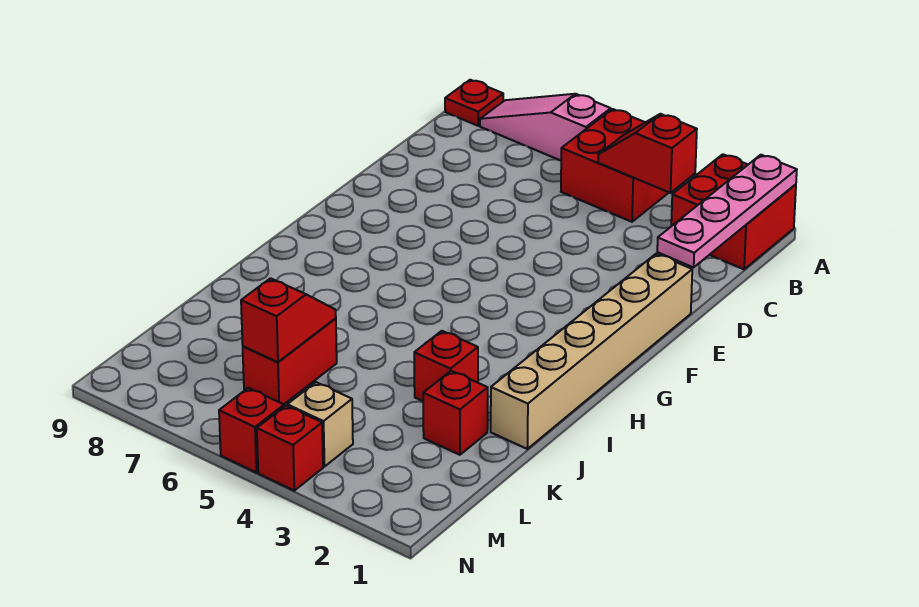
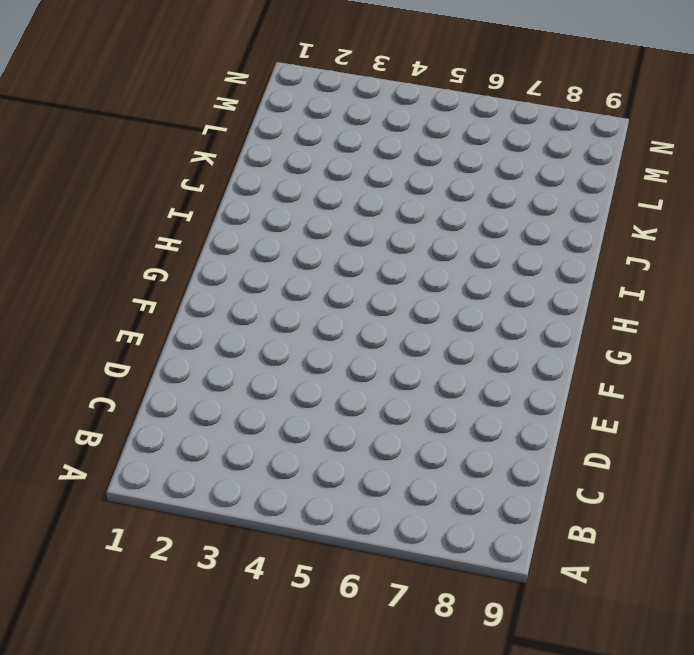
none -> red 2x2 brick [671,154,796,269]
none -> red 2x2 brick [561,109,669,222]
none -> pink 1x3 slope [480,94,611,160]

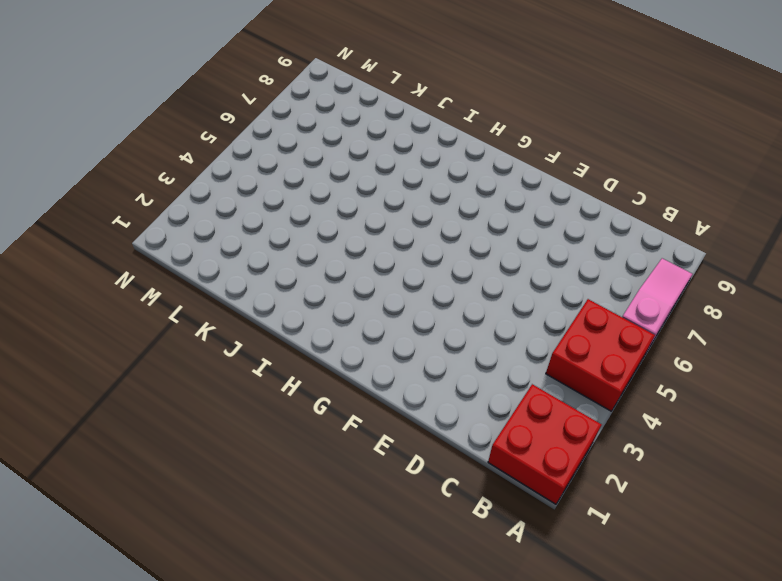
none -> red 1x1 plate [445,80,503,126]
none -> tan 1x6 brick [491,254,692,449]
none -> red 1x1 brick [414,331,478,401]

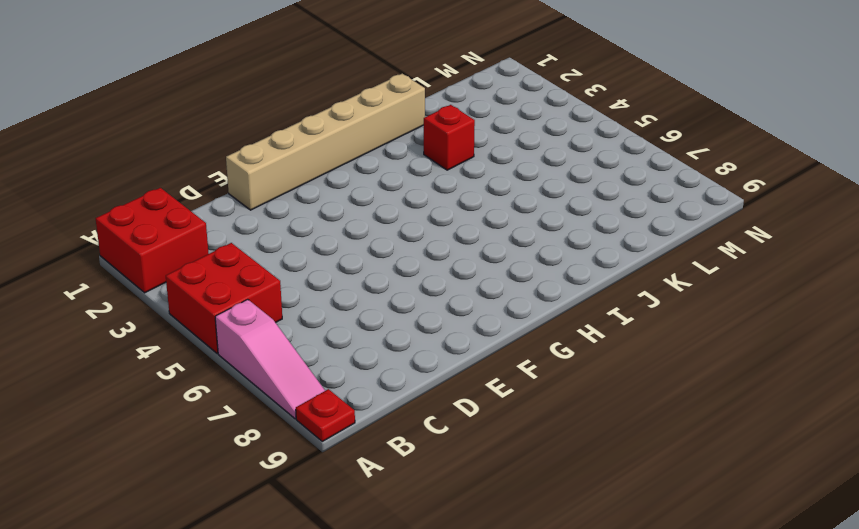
none -> red 1x1 brick [423,371,488,455]
none -> red 1x2 brick [243,318,337,404]
none -> tan 1x1 brick [287,382,353,467]

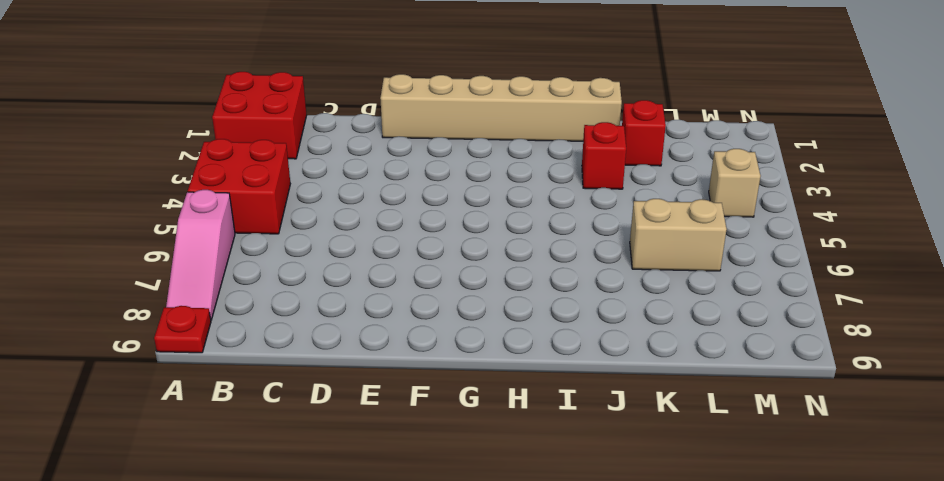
tan 1x2 brick [630,199,727,271] -> red 1x2 brick [243,318,337,404]
none -> red 1x1 brick [257,406,323,490]
none -> red 1x1 brick [219,388,284,472]
none -> pink 1x4 plate [657,155,797,267]

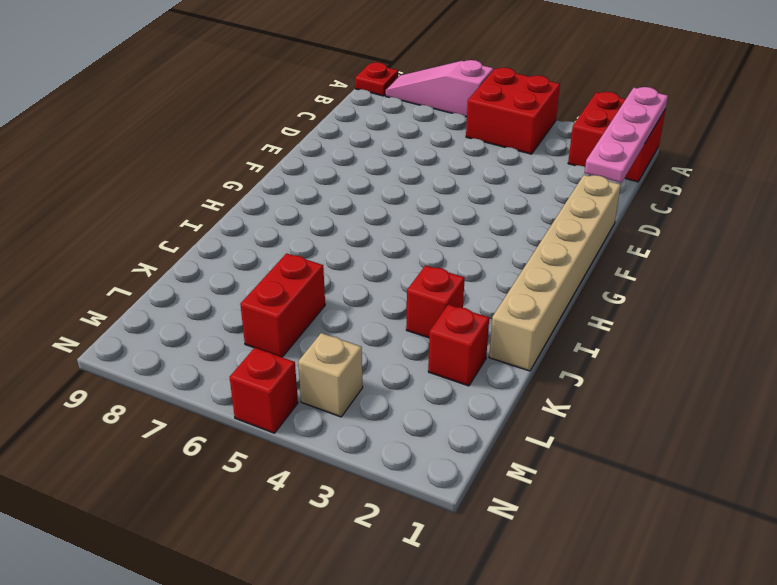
none -> red 1x1 brick [257,406,323,490]
none -> red 1x2 slope [598,114,697,193]
none -> red 1x2 slope [241,278,336,362]

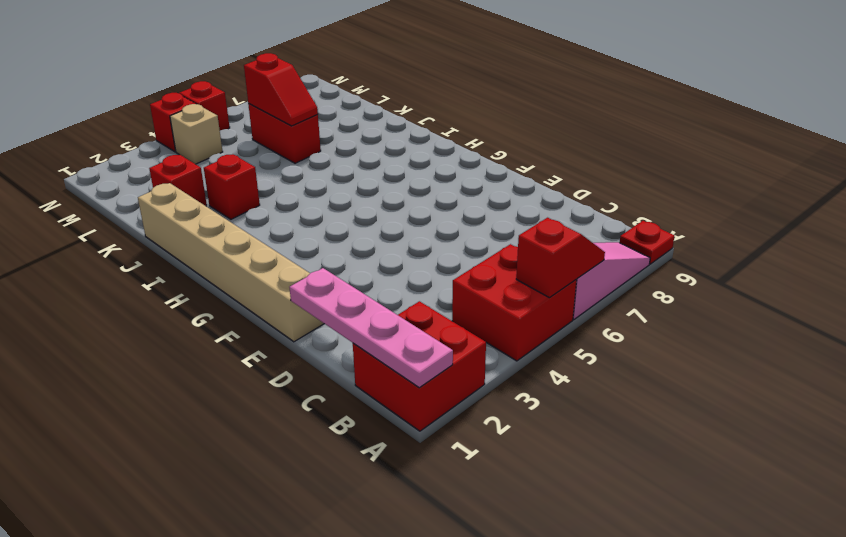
red 1x2 slope [516,218,605,298] -> red 1x2 slope moved to [598,114,697,193]

